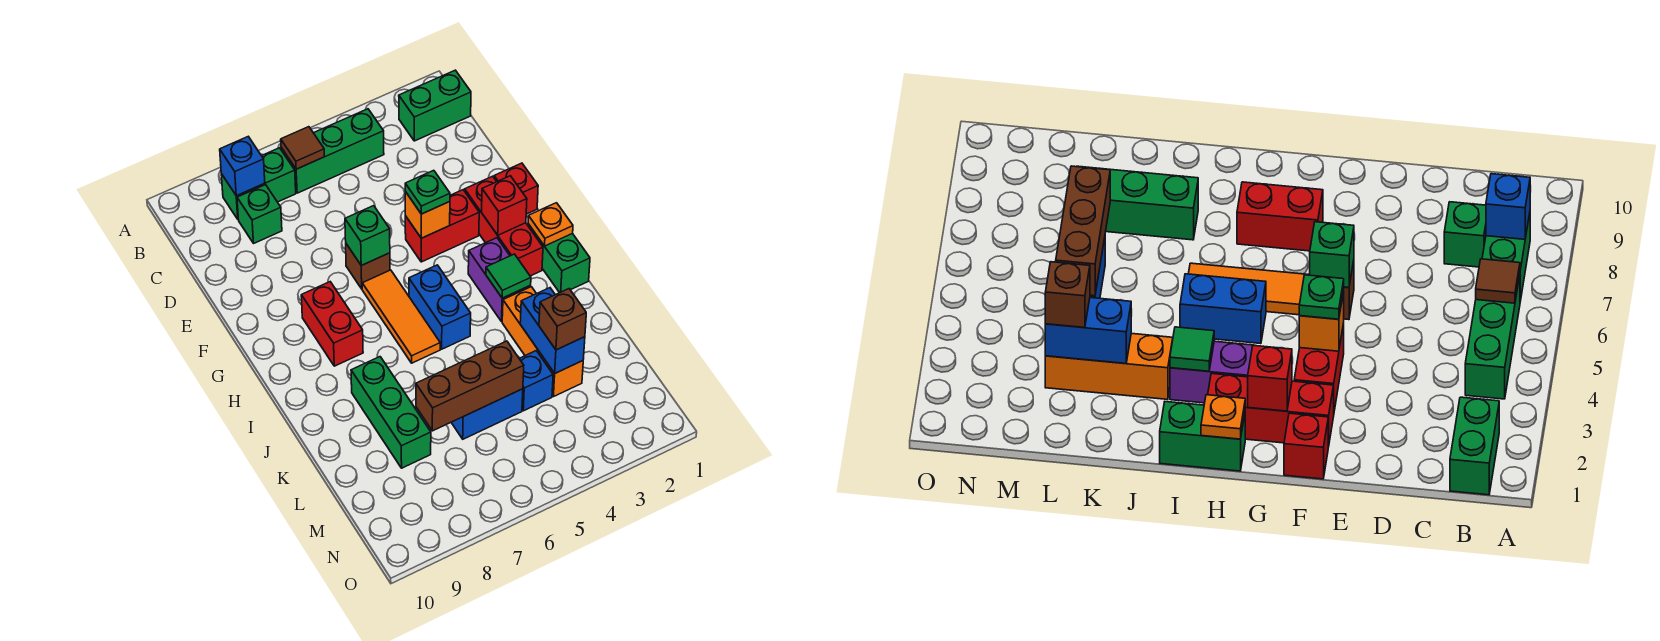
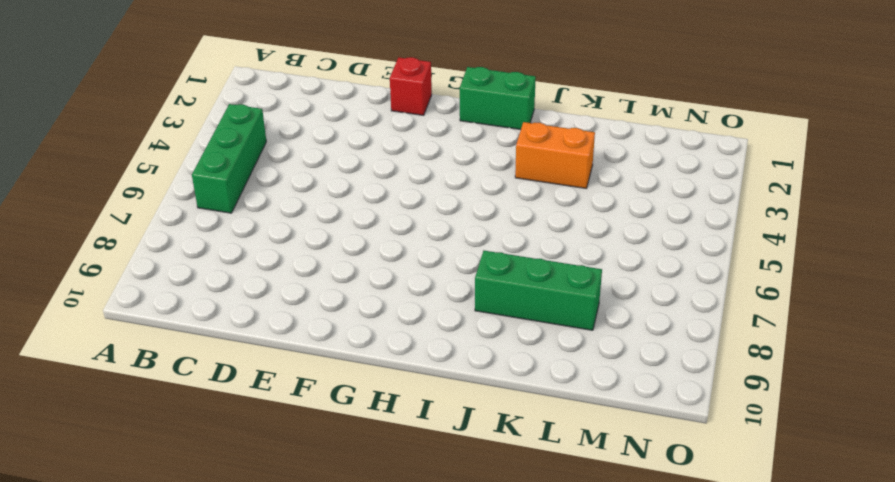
orange 1x2 brick [515,122,595,188] -> orange 1x3 brick [502,287,583,397]
none -> green 1x2 brick [399,70,471,141]
none -> green 1x2 brick [221,148,296,219]
none -> green 1x1 brick [237,185,282,243]

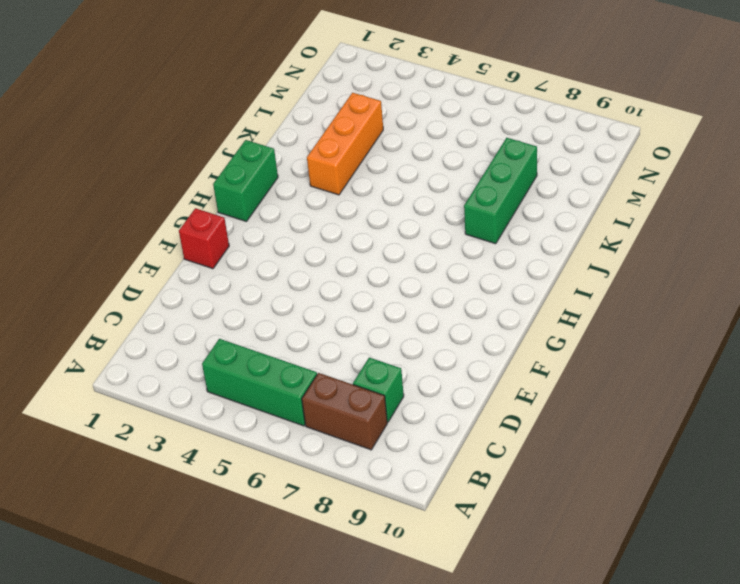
brown 1x2 brick [302,373,387,450] -> green 1x2 brick [221,148,296,219]
none -> green 1x2 brick [399,70,471,141]
none -> red 1x3 brick [465,176,543,276]
none -> red 1x2 brick [405,190,479,262]

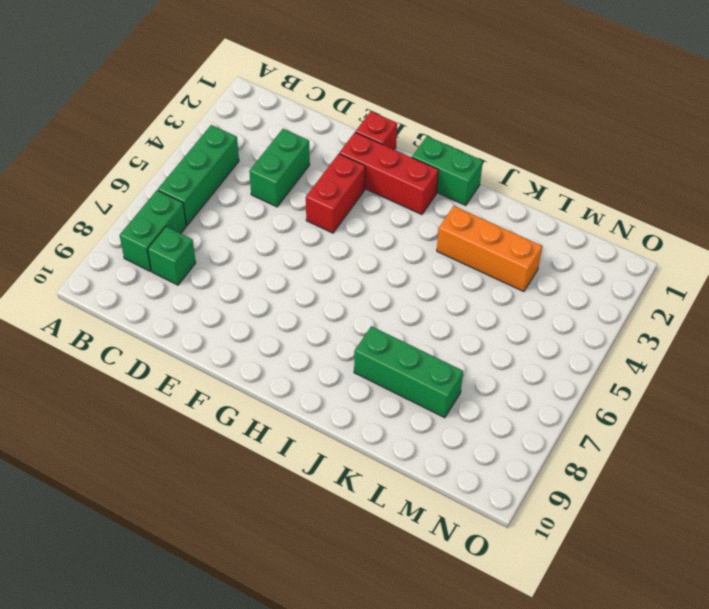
green 1x2 brick [249,129,310,207] -> green 1x2 brick moved to [399,70,471,141]
none -> brown 1x1 brick [346,244,390,289]
none -> orange 1x3 tile [362,270,440,363]
none -> red 1x2 brick [301,282,363,366]

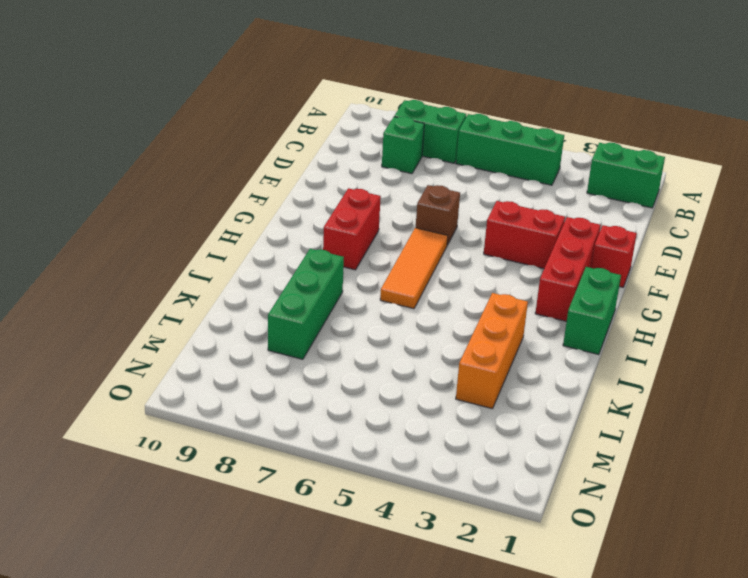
none -> purple 1x2 brick [468,238,531,322]
none -> blue 1x2 brick [409,265,471,349]
none -> blue 1x1 brick [519,351,553,411]

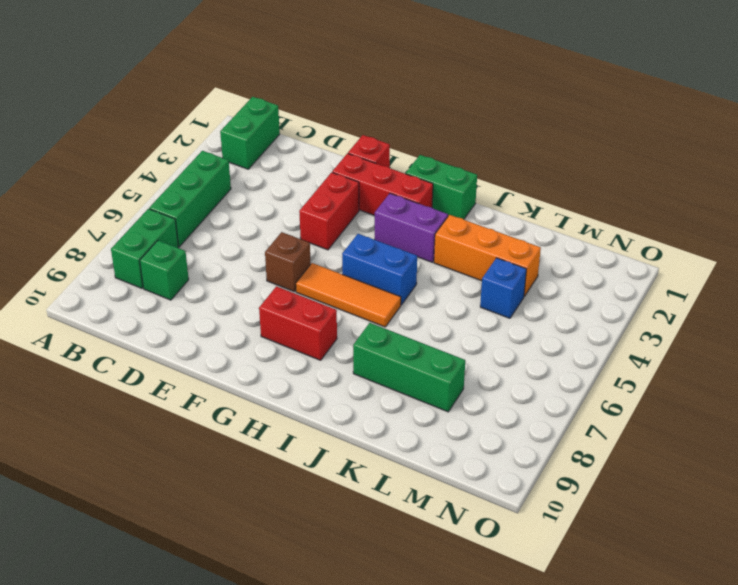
none -> blue 1x2 brick [451,389,523,439]
none -> brown 1x1 tile [281,127,325,169]
none -> blue 1x1 brick [220,137,265,196]

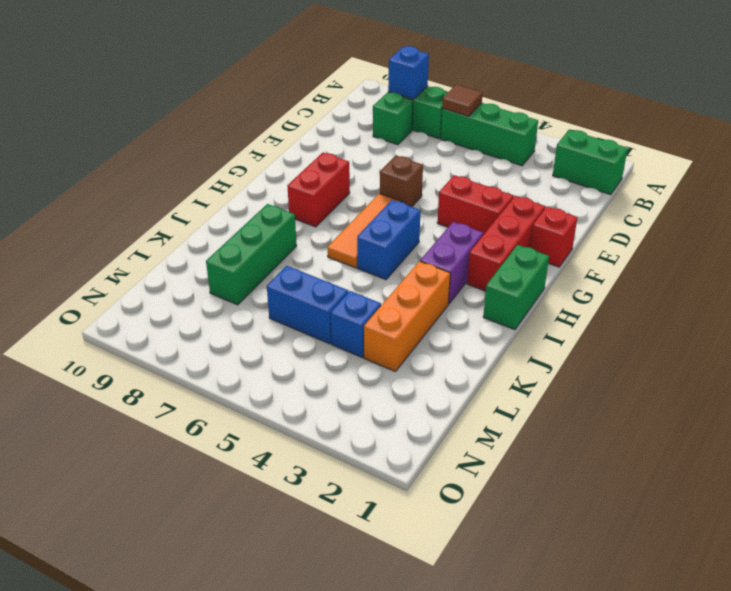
none -> orange 1x1 brick [405,192,450,238]
none -> green 1x1 brick [345,206,390,265]
none -> red 1x1 brick [482,176,527,235]

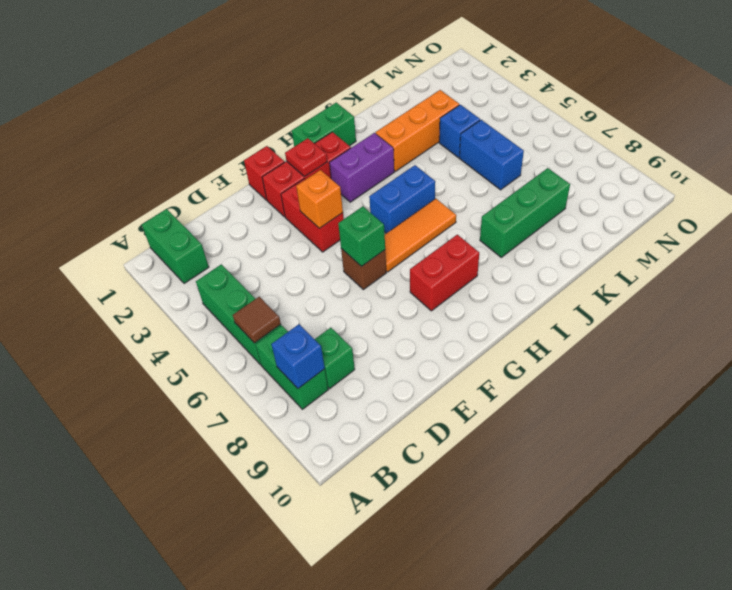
red 1x1 plate [285,138,327,177] -> red 1x1 brick [482,176,527,235]
none -> orange 1x1 plate [528,203,573,246]
none -> green 1x1 tile [486,254,531,298]
none -> blue 1x2 brick [520,288,585,373]

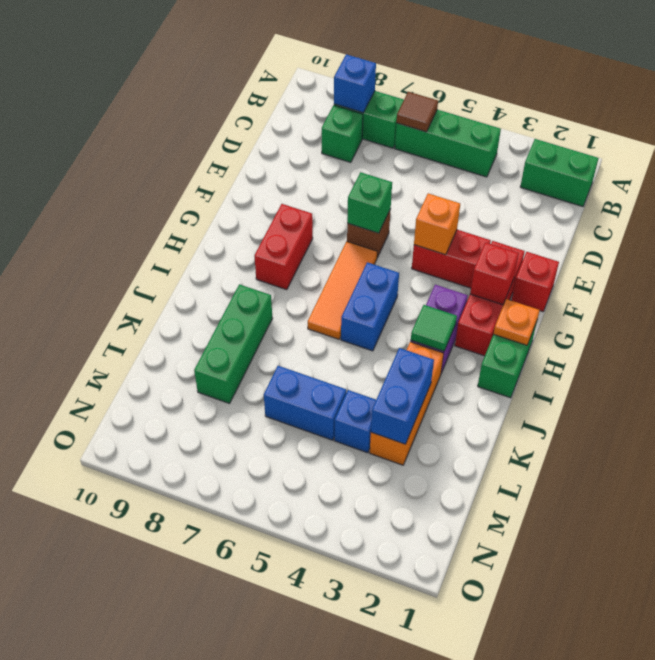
none -> brown 1x3 brick [416,341,524,431]
none -> green 1x1 plate [405,170,450,214]
none -> brown 1x1 brick [539,289,586,350]

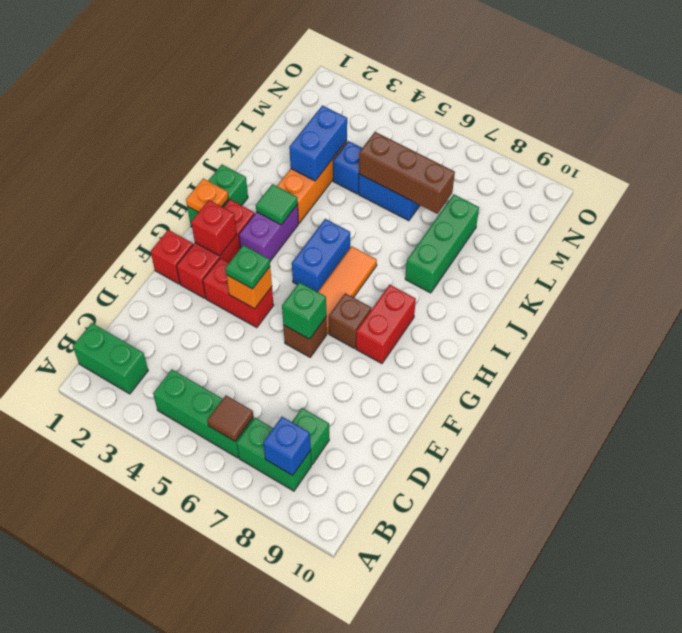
brown 1x1 brick [329,293,371,348] -> brown 1x1 brick moved to [539,289,586,350]

